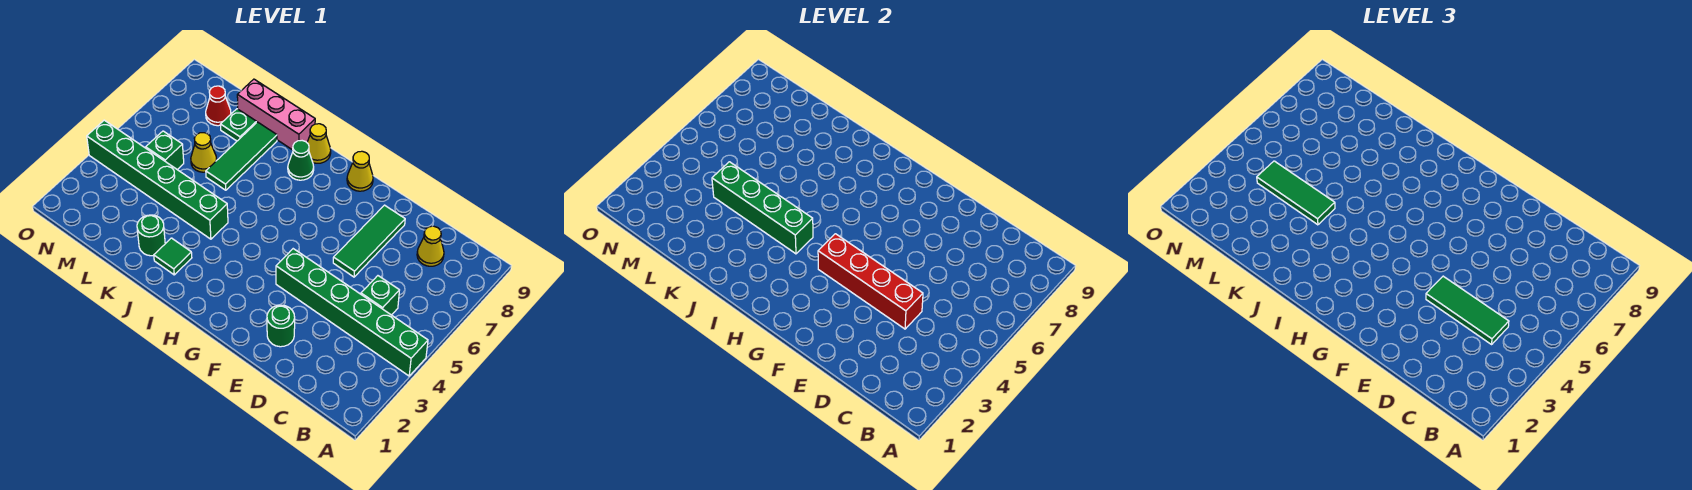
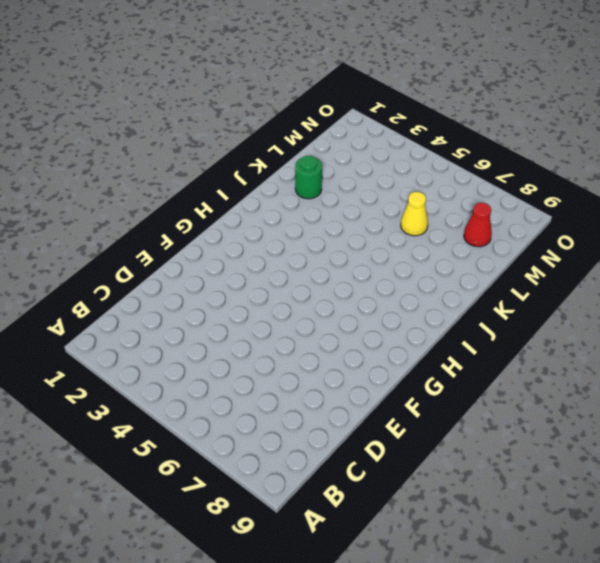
none -> green 1x6 brick [276,249,428,376]
none -> green 1x1 brick [361,276,399,315]
none -> yellow 1x1 cone [417,226,444,266]

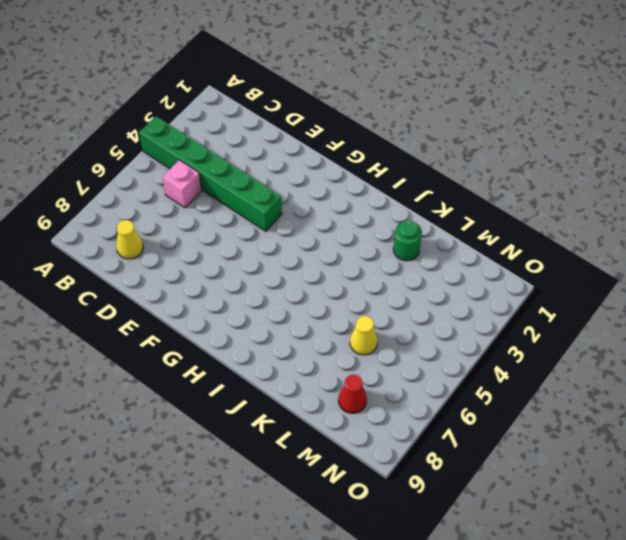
pink 1x1 brick [162,160,202,208] -> green 1x1 brick [361,276,399,315]
none -> green 1x1 round brick [267,305,295,347]
none -> green 1x3 tile [333,205,405,277]
none -> yellow 1x1 cone [347,151,373,191]

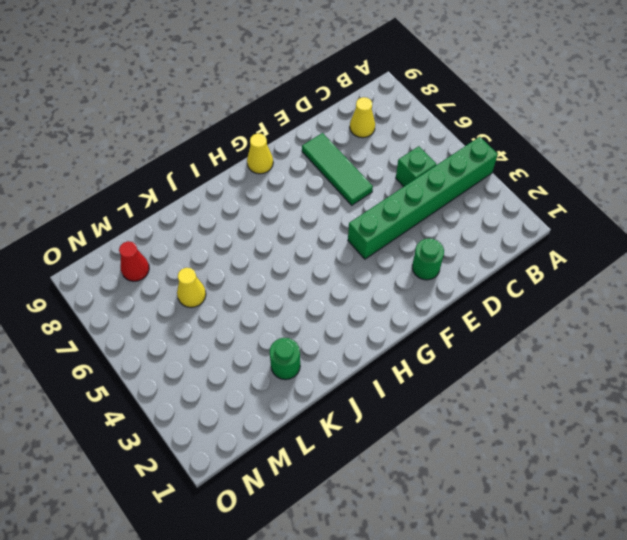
none -> green 1x1 cone [288,141,314,180]
none -> yellow 1x1 cone [307,124,331,163]
none -> green 1x1 tile [154,238,192,275]

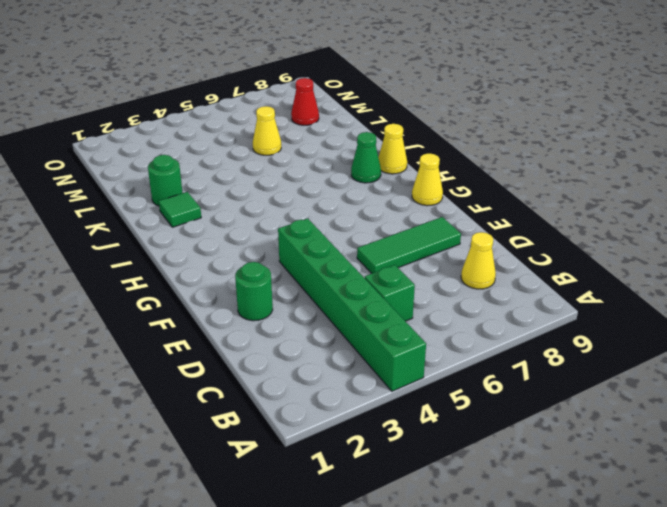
none -> green 1x6 brick [87,120,228,239]
none -> pink 1x3 brick [237,79,315,150]
none -> green 1x3 tile [206,122,277,190]

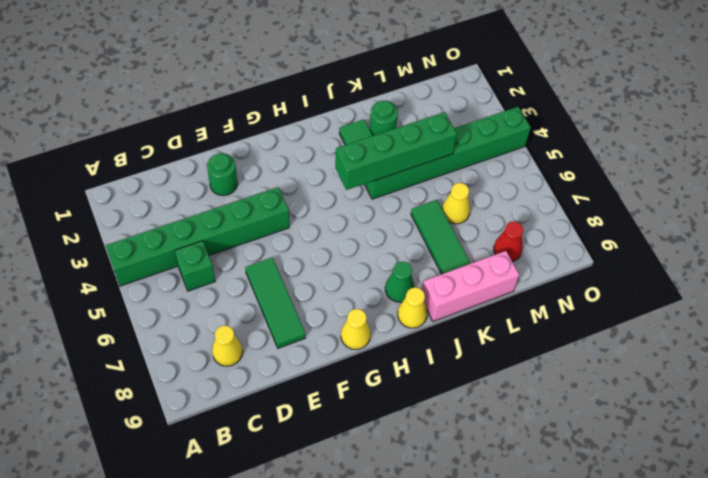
none -> green 1x1 plate [221,109,256,141]
none -> green 1x1 brick [146,131,184,169]
none -> red 1x4 brick [818,234,923,329]

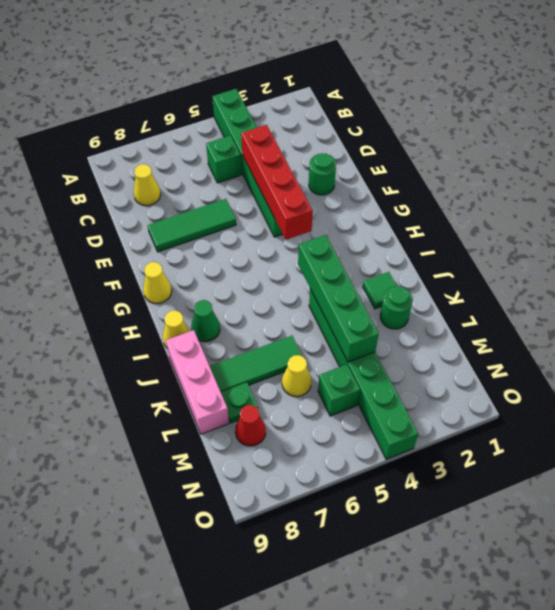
none -> green 1x3 tile [1426,276,1509,344]
none -> green 1x3 tile [1257,161,1335,225]

